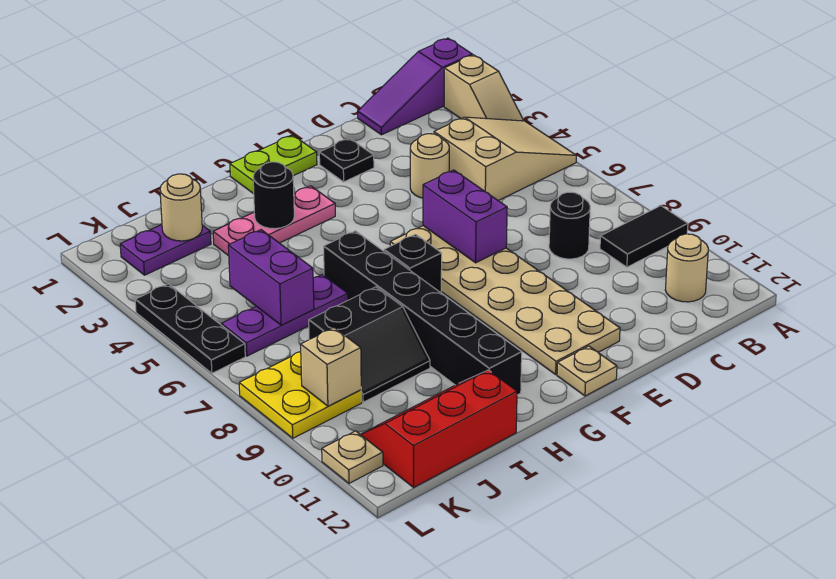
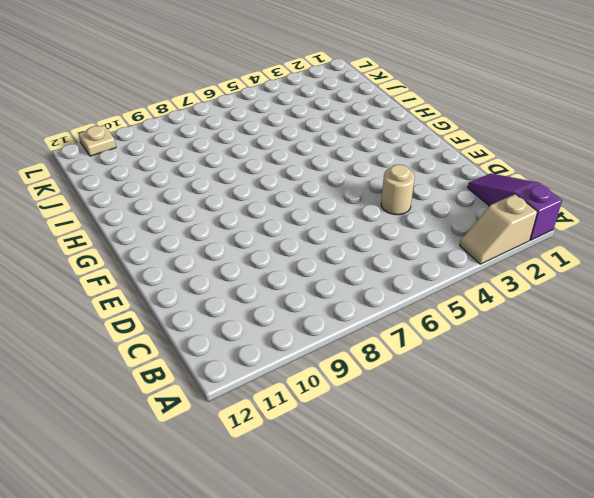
none -> tan 2x3 slope [434,117,577,201]
none -> black 1x2 tile [600,206,688,267]
none -> tan 1x1 round brick [665,234,708,302]

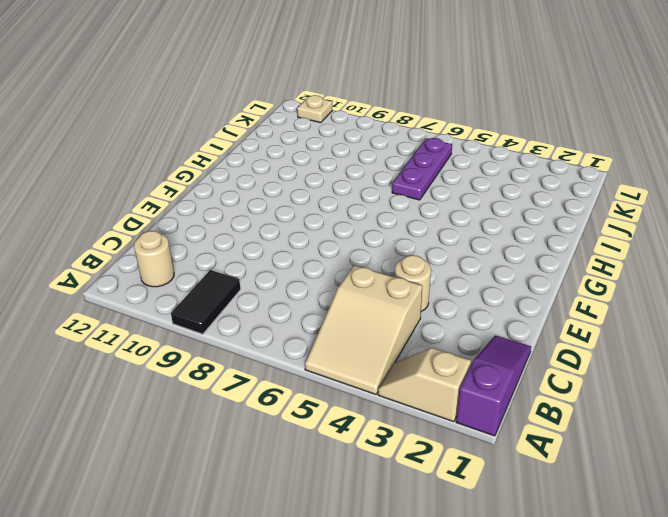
none -> black 1x1 round brick [549,192,590,259]
none -> black 1x1 plate [319,138,374,182]
none -> tan 2x6 plate [390,226,620,374]

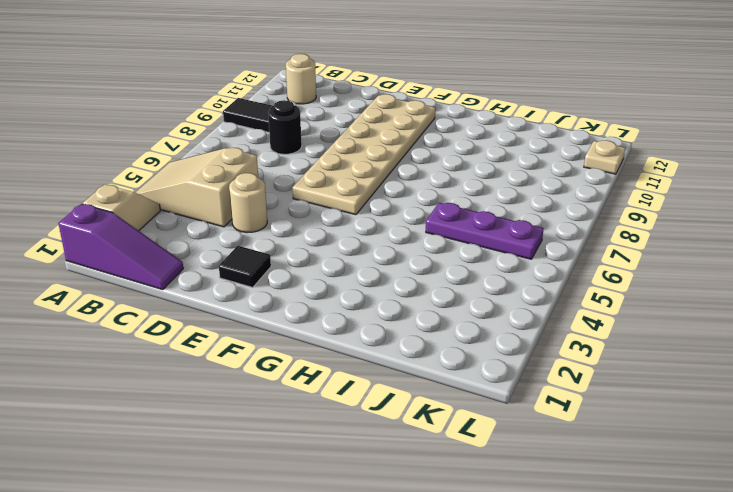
black 1x1 tile [219,246,271,288] -> black 1x1 plate [319,138,374,182]
none -> lime 1x2 plate [230,135,317,194]
none -> tan 1x1 plate [557,346,617,396]
none -> pink 1x3 plate [213,186,335,256]

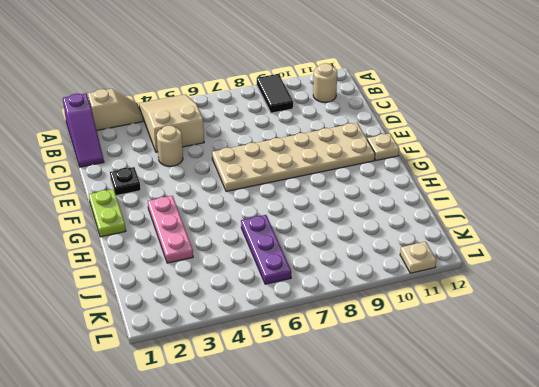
none -> black 1x1 round brick [549,192,590,259]
none -> black 1x1 brick [384,234,442,293]
none -> black 1x6 brick [324,231,522,395]

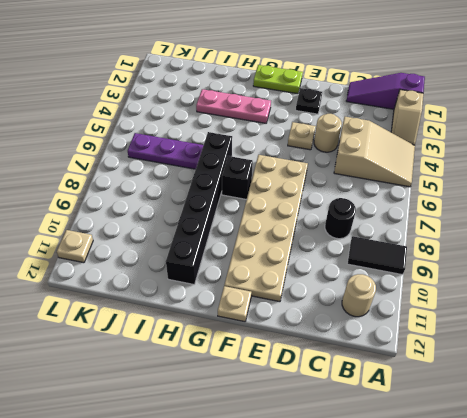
tan 1x1 plate [288,122,316,150] -> none
none -> black 2x2 slope [309,287,430,402]
none -> red 2x3 slope [361,370,517,487]
none -> purple 1x2 plate [120,225,211,275]

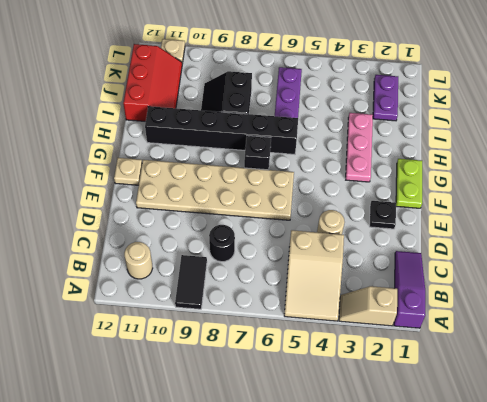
none -> yellow 2x2 plate [239,352,362,438]
none -> black 1x3 plate [135,284,245,373]
none -> purple 1x2 brick [423,170,507,263]

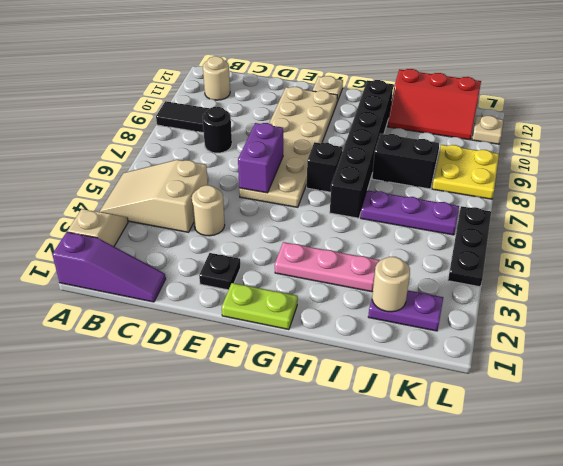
none -> black 1x1 round brick [253,162,294,229]
none -> purple 1x2 brick [228,230,314,325]
none -> tan 1x1 brick [301,328,361,406]

